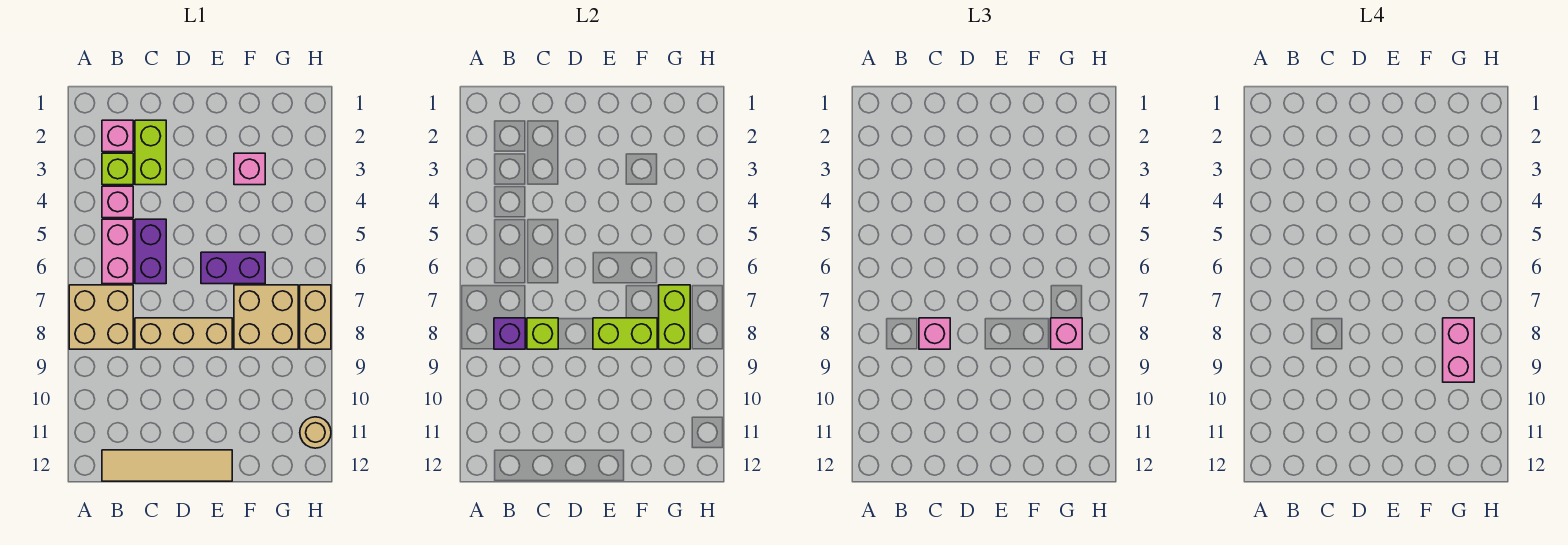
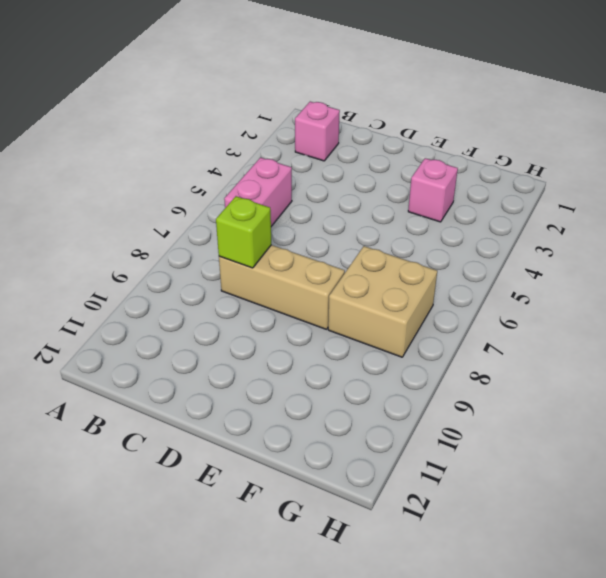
none -> tan 2x2 brick [69,285,133,349]
none -> lime 1x1 brick [102,153,133,185]
none -> pink 1x1 brick [102,186,133,218]

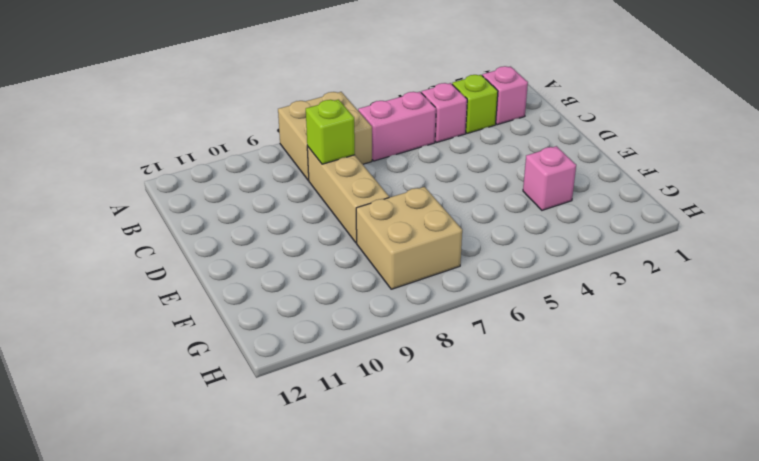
none -> tan 1x4 tile [102,450,232,481]
none -> lime 1x2 brick [135,120,166,185]
none -> purple 1x2 brick [135,219,166,284]

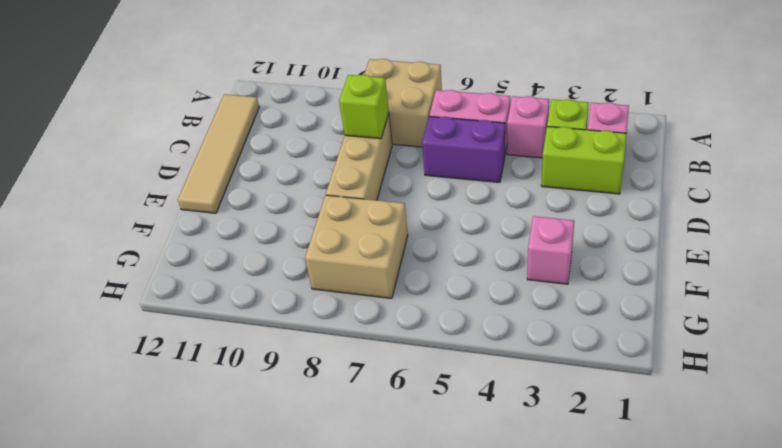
none -> purple 1x2 brick [201,252,265,284]
none -> tan 1x2 brick [300,285,331,349]
none -> tan 1x1 round brick [300,417,331,448]

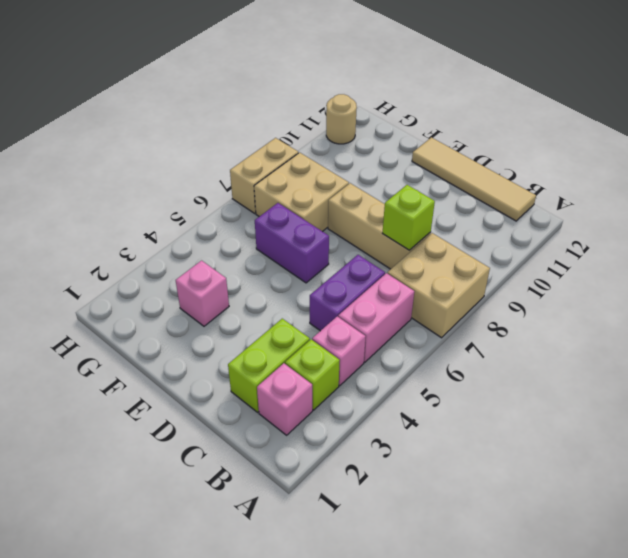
none -> purple 1x1 brick [494,318,525,349]
none -> lime 1x2 brick [593,318,657,349]
none -> lime 1x2 brick [659,285,690,349]

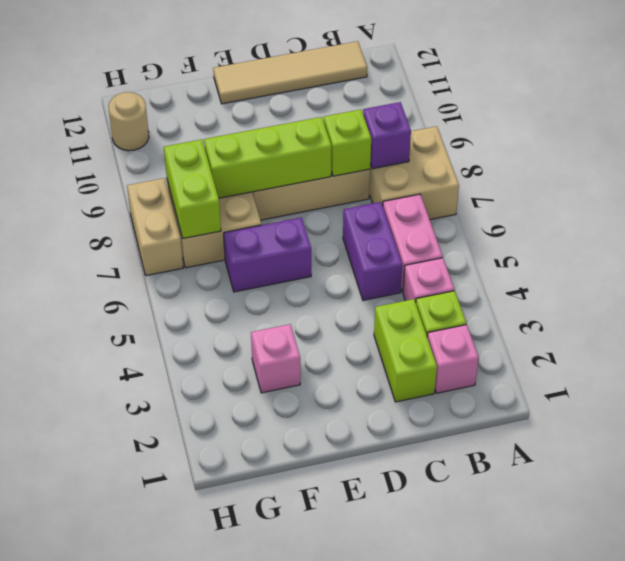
lime 1x3 brick [204,117,332,198] -> lime 1x2 brick [593,318,657,349]
none -> pink 1x1 brick [919,318,950,349]
none -> pink 1x1 brick [1051,318,1082,349]
none -> pink 1x2 brick [1443,318,1474,382]

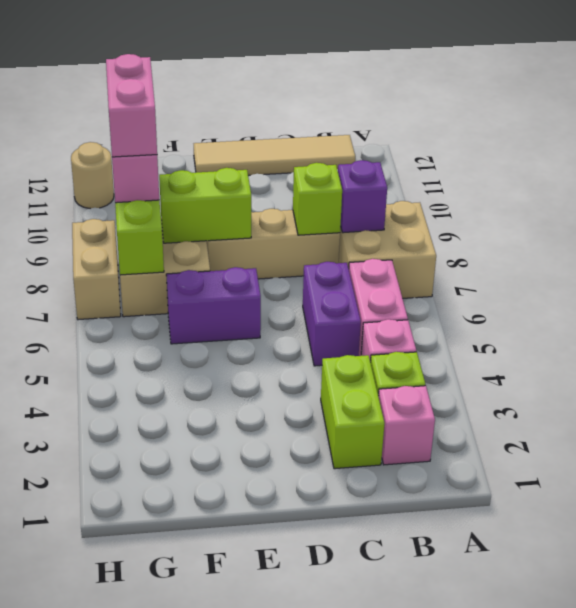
none -> pink 1x1 brick [234,153,265,185]
none -> pink 1x1 brick [919,318,950,349]

